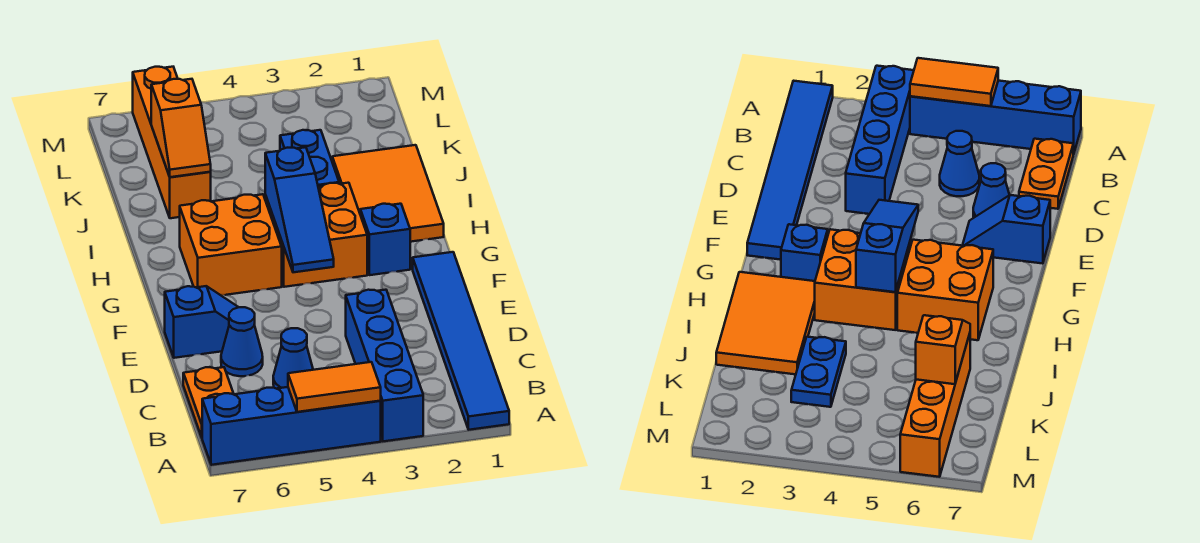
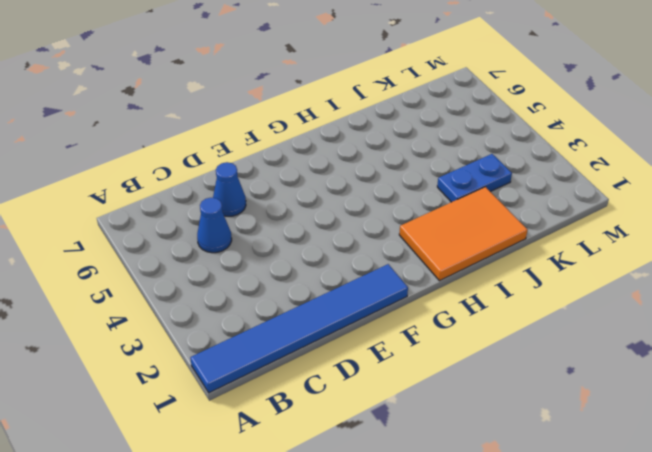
none -> blue 1x4 brick [346,290,423,441]
none -> blue 1x4 brick [202,387,381,465]
none -> orange 1x2 plate [183,367,234,437]

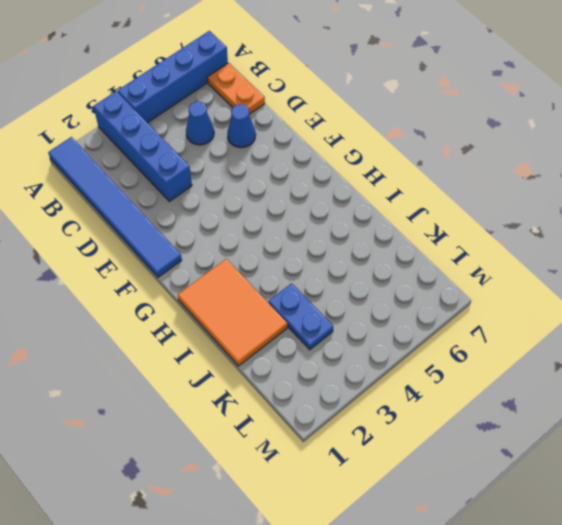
none -> blue 1x2 slope [165,286,238,358]
none -> blue 1x1 brick [360,204,410,275]
none -> orange 2x2 brick [265,183,367,287]

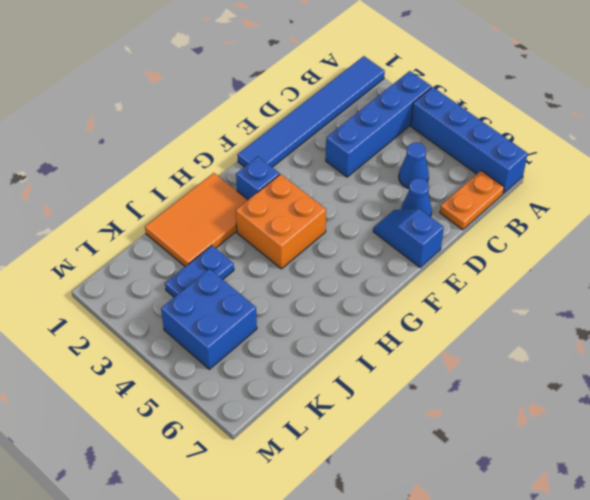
blue 2x2 brick [161,269,257,369] -> none
none -> orange 2x2 brick [180,194,282,295]
none -> orange 1x4 brick [133,67,211,218]
none -> orange 1x2 tile [288,362,381,412]

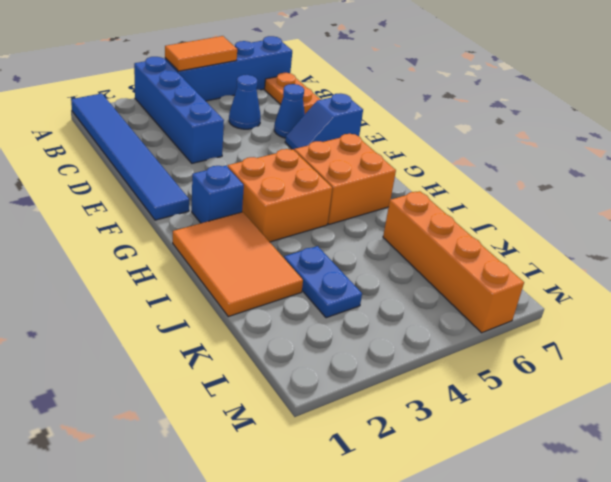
none -> blue 1x3 slope [265,147,334,272]
none -> orange 1x2 slope [151,79,211,177]

